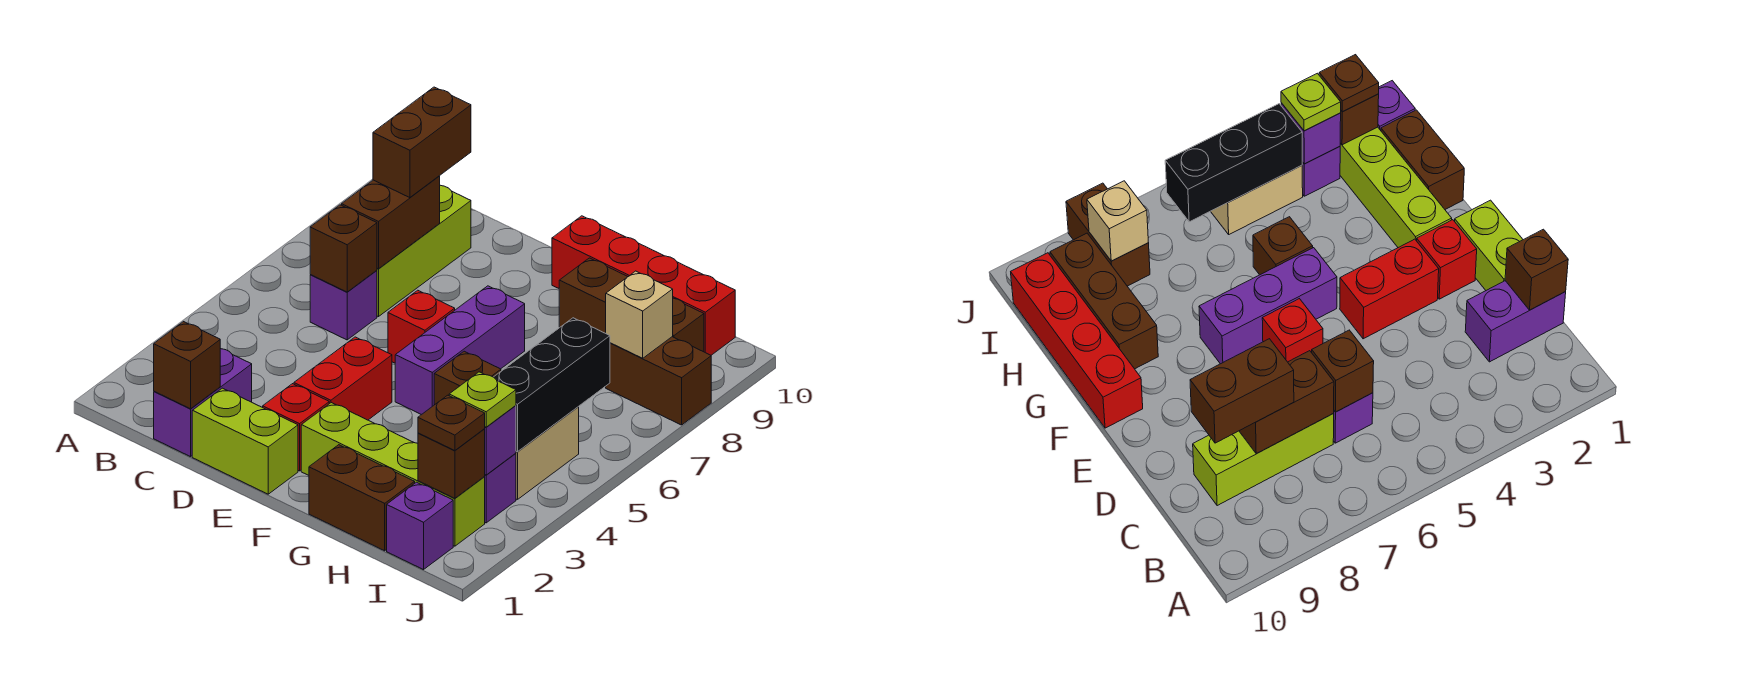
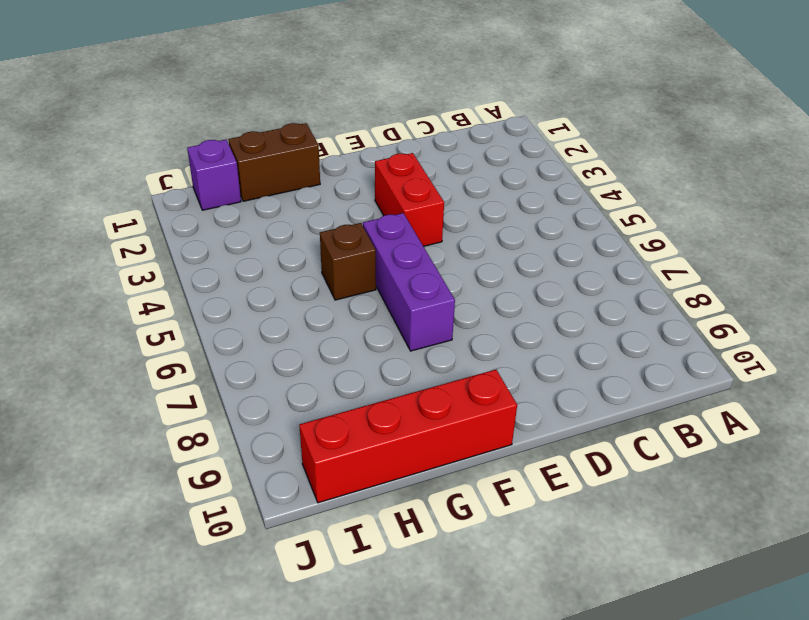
none -> purple 1x2 brick [154,349,252,457]
none -> purple 1x1 brick [310,270,377,340]
none -> lime 1x3 brick [377,185,471,317]

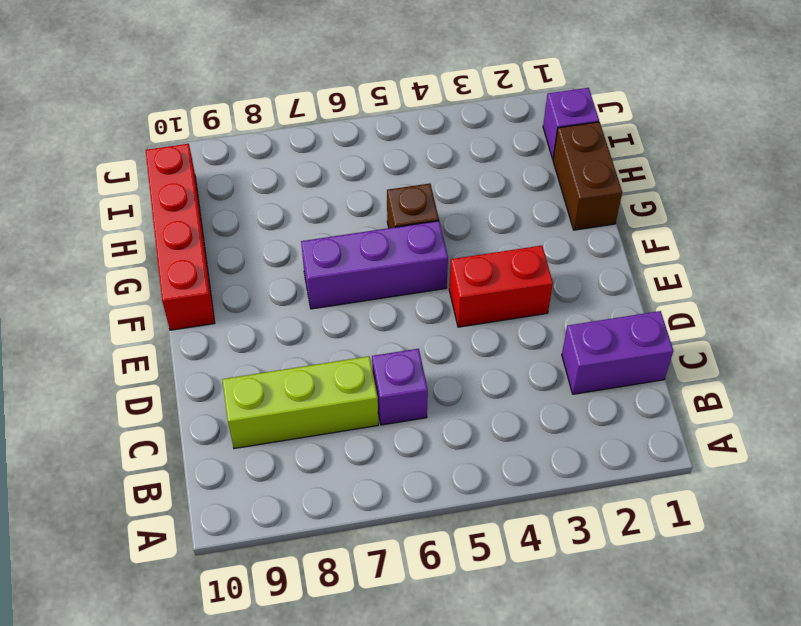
none -> lime 1x2 brick [192,388,298,494]
none -> red 1x1 brick [263,384,329,471]
none -> red 1x1 brick [388,290,455,363]

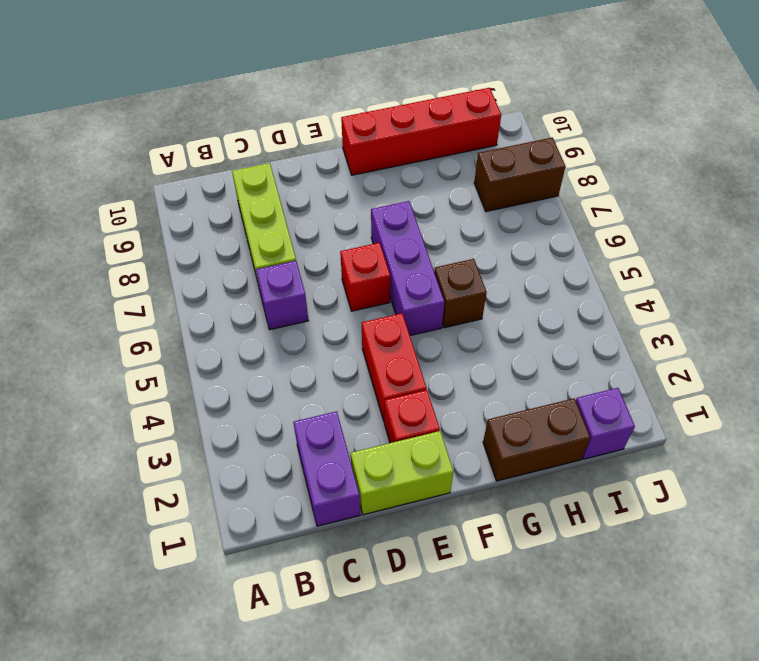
none -> lime 1x4 brick [301,403,485,546]
none -> brown 1x3 brick [559,258,704,352]
none -> purple 1x1 brick [484,453,516,523]

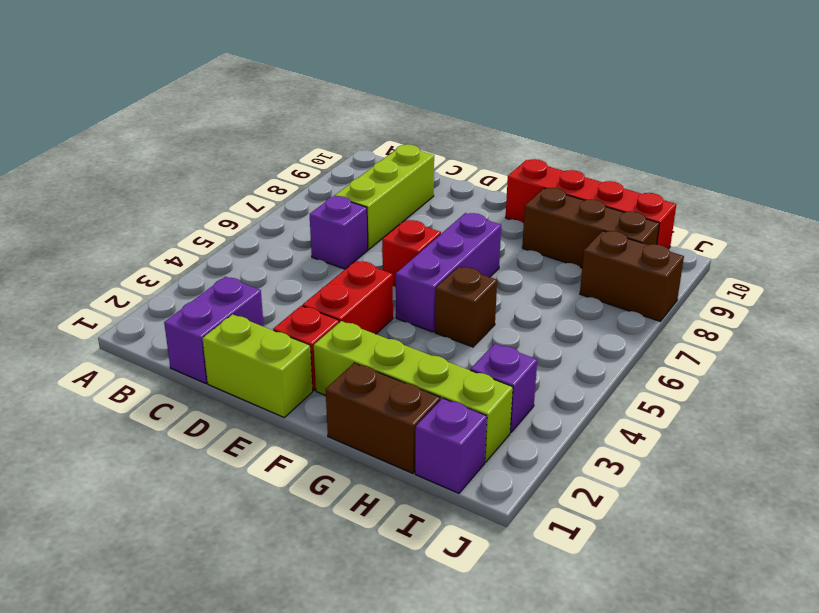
none -> tan 1x2 brick [516,407,579,500]
none -> brown 1x1 brick [154,322,220,409]
none -> brown 1x1 brick [310,205,377,292]

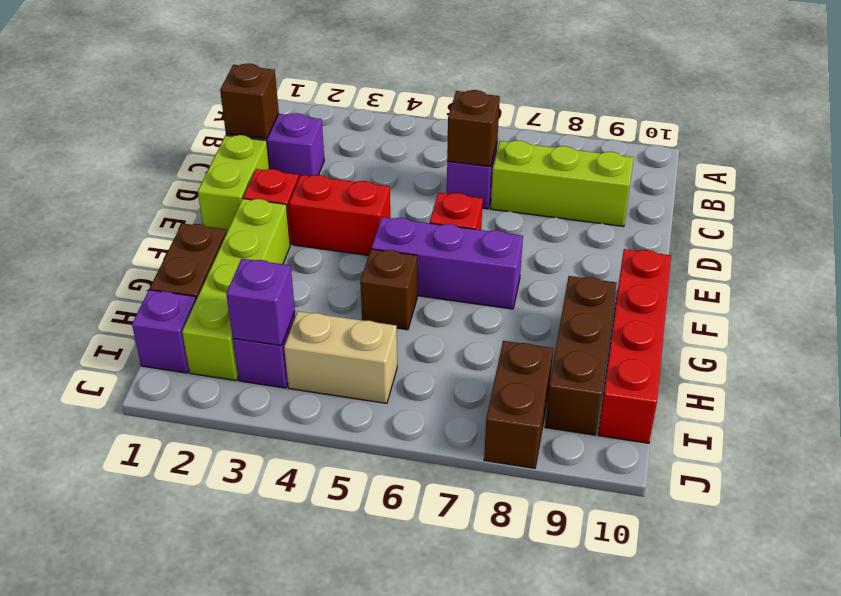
none -> brown 1x2 brick [342,176,440,269]
none -> brown 1x1 brick [418,429,485,498]
none -> black 1x3 brick [494,318,610,452]

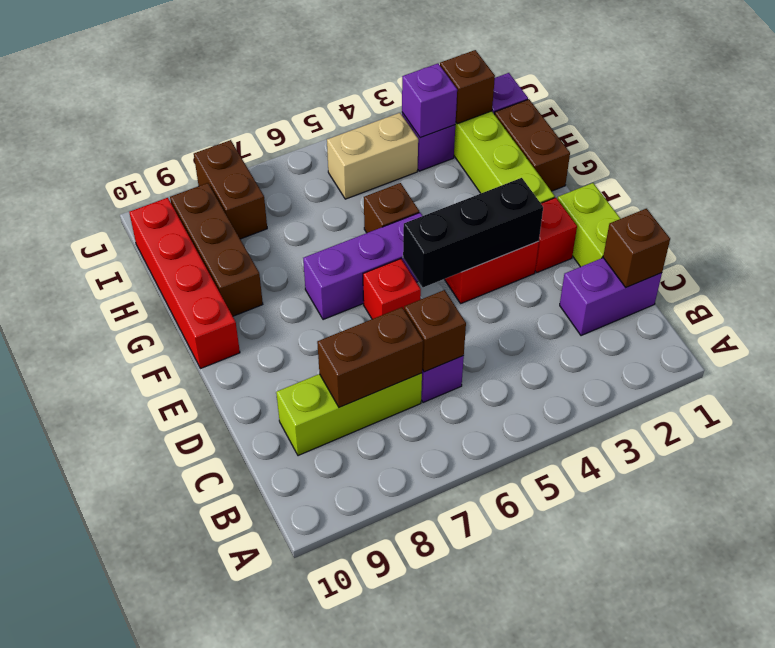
black 1x3 brick [403,178,543,287] -> black 1x3 brick moved to [494,318,610,452]
none -> tan 1x1 brick [606,271,673,358]
none -> brown 1x2 brick [373,87,471,198]
none -> brown 1x1 plate [418,395,485,451]

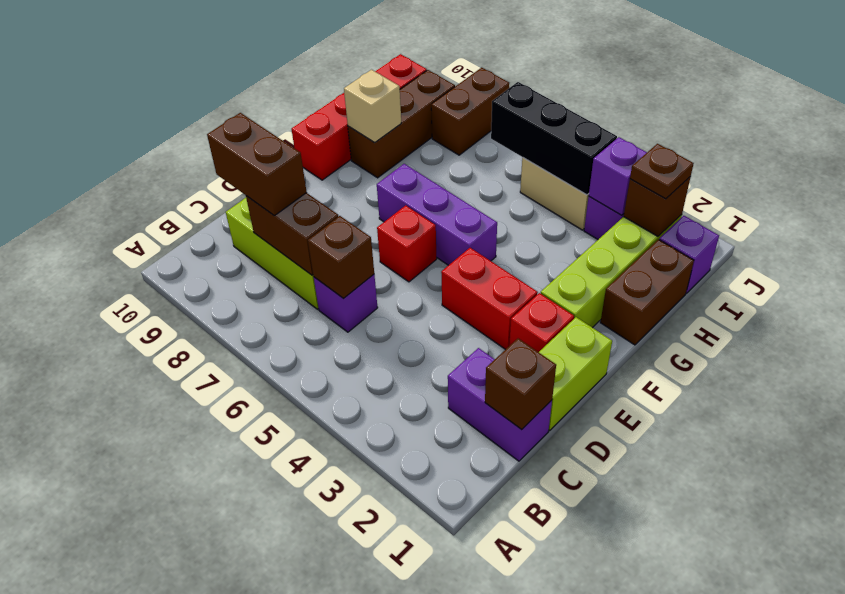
tan 1x1 brick [344,70,401,143] -> tan 1x1 brick moved to [606,271,673,358]
none -> brown 1x1 brick [434,351,501,405]
none -> lime 1x1 plate [449,372,516,427]

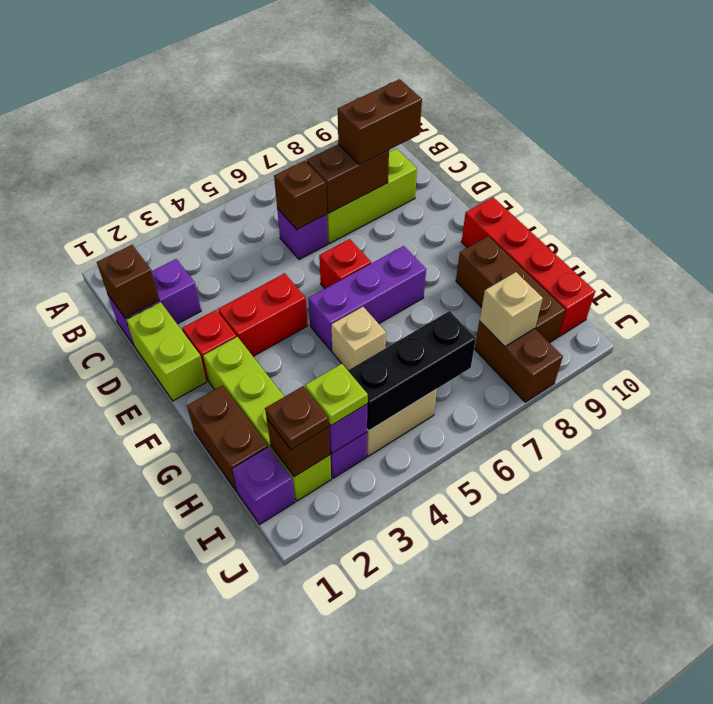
tan 1x1 brick [331,307,386,370] -> brown 1x1 brick [434,351,501,405]

